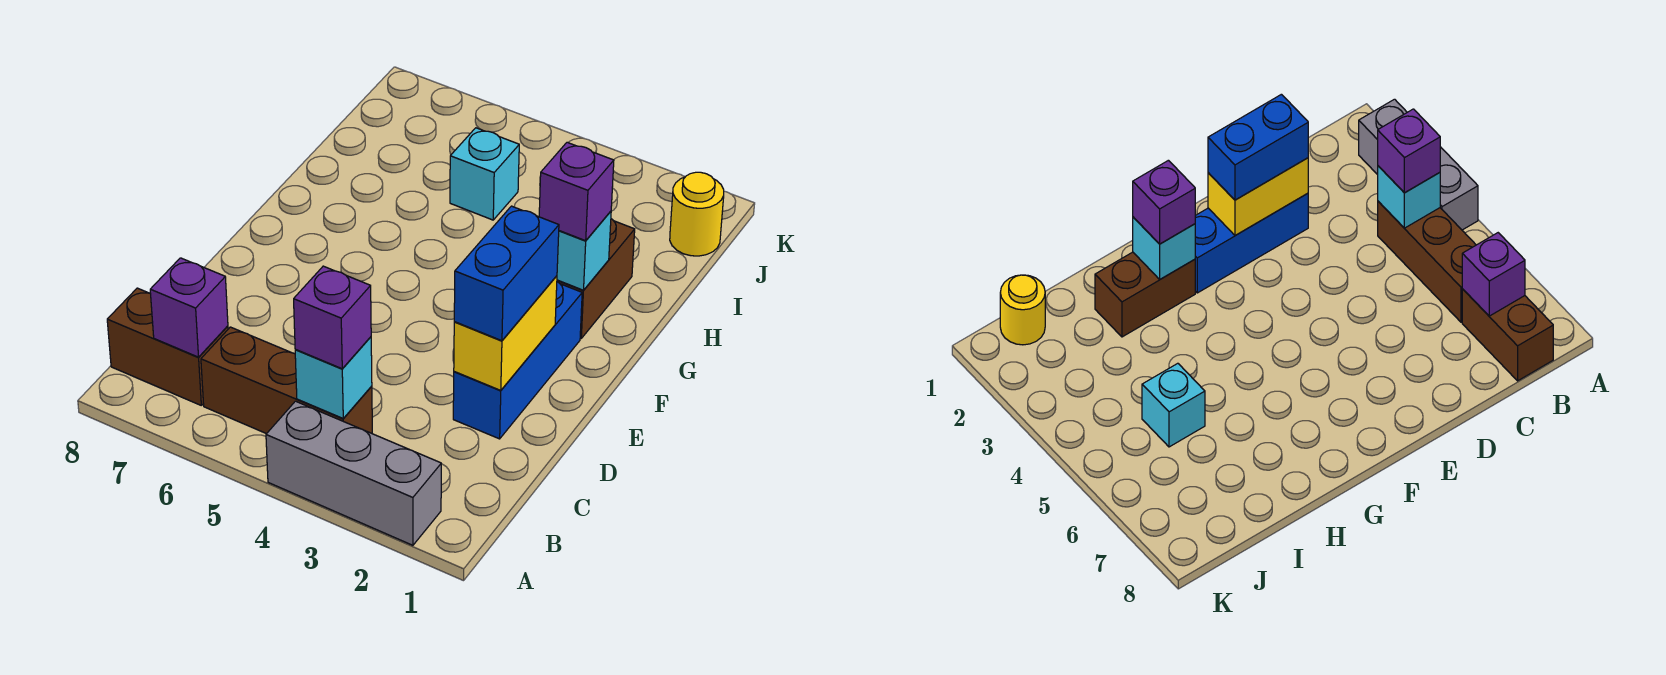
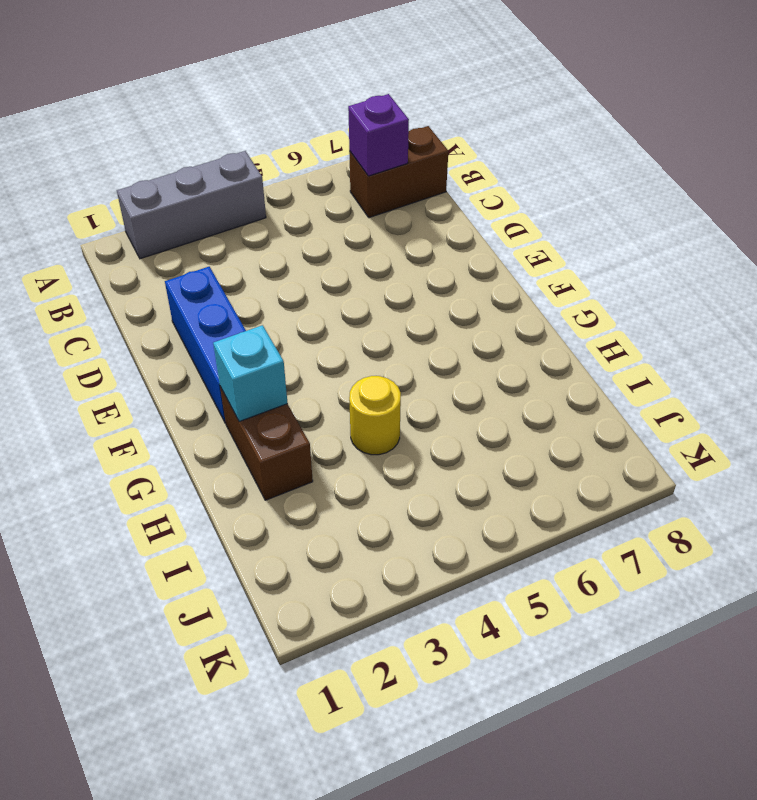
yellow 1x1 round brick [349,376,401,455] -> yellow 1x1 round brick moved to [670,172,724,256]
none -> brown 1x3 brick [201,327,372,434]
none -> cyan 1x1 brick [450,128,519,220]
none -> cyan 1x1 brick [295,337,372,418]

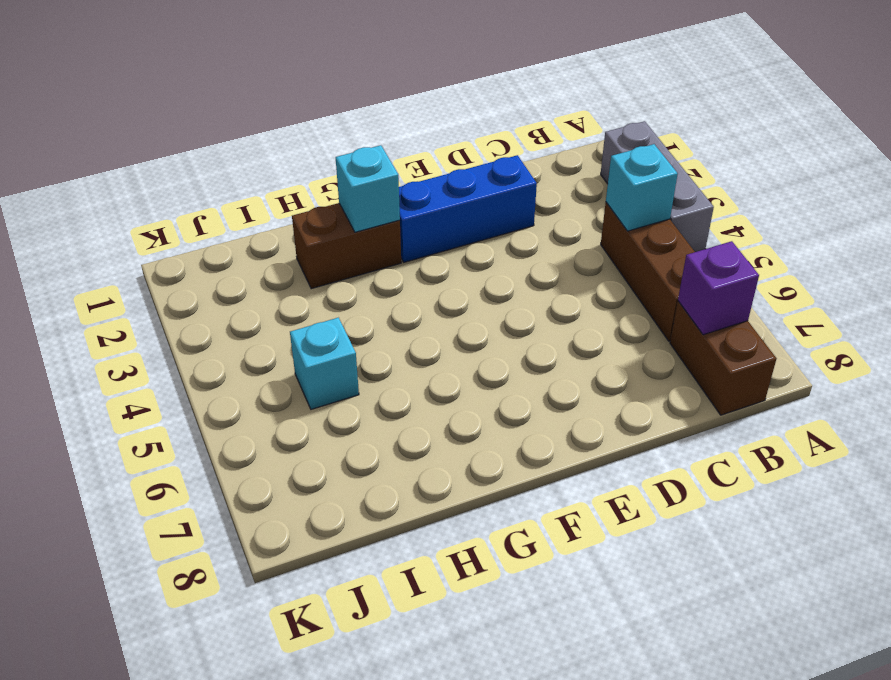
none -> yellow 1x1 round brick [670,172,724,256]
none -> yellow 1x2 brick [454,276,557,390]
none -> purple 1x1 brick [294,266,371,369]

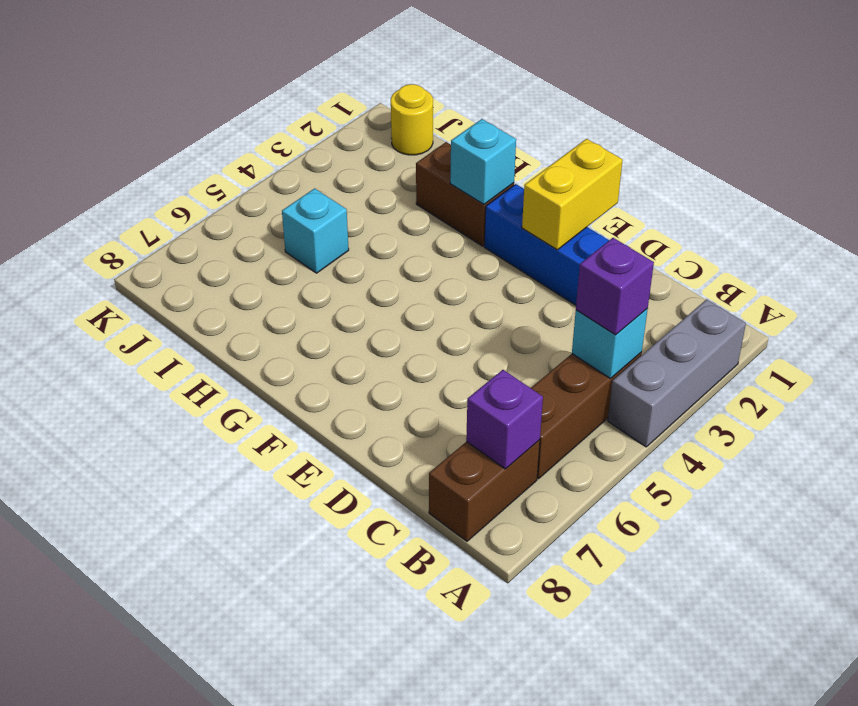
yellow 1x2 brick [522,139,623,250] -> yellow 1x2 brick turned to [454,276,557,390]
none -> blue 1x2 brick [454,206,559,341]
none -> purple 1x1 brick [539,142,614,241]

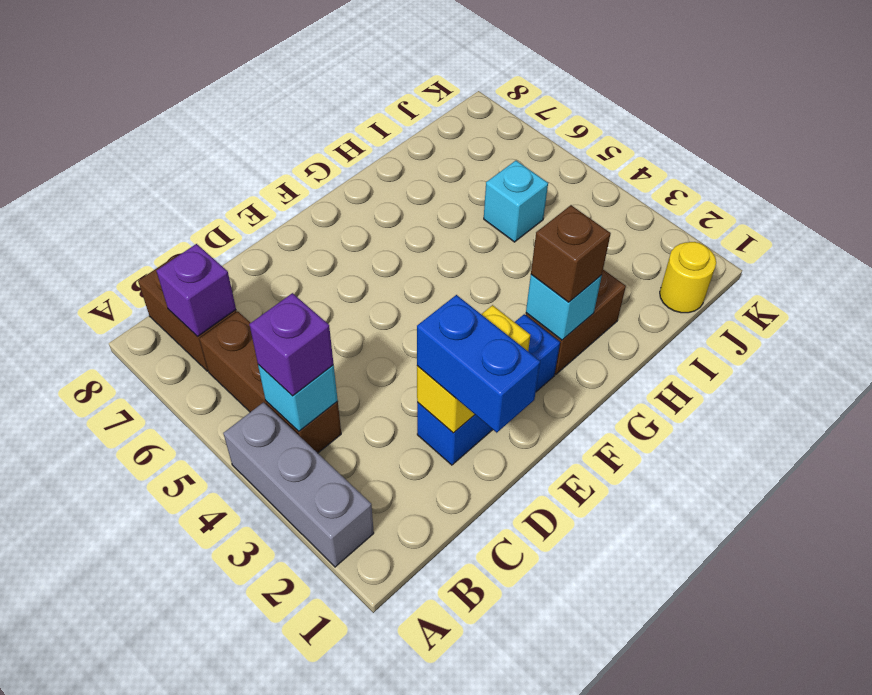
blue 1x2 brick [417,295,540,433] -> blue 1x2 brick turned to [454,206,559,341]
brown 1x1 brick [531,205,611,302] -> purple 1x1 brick [539,142,614,241]

